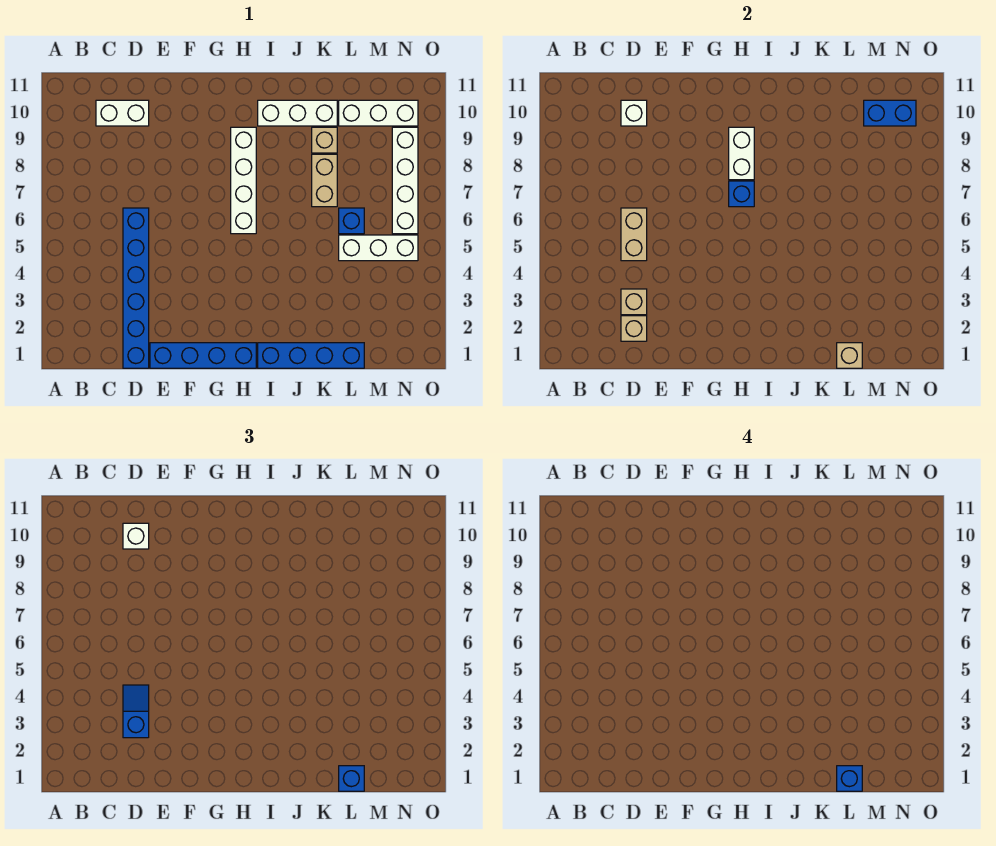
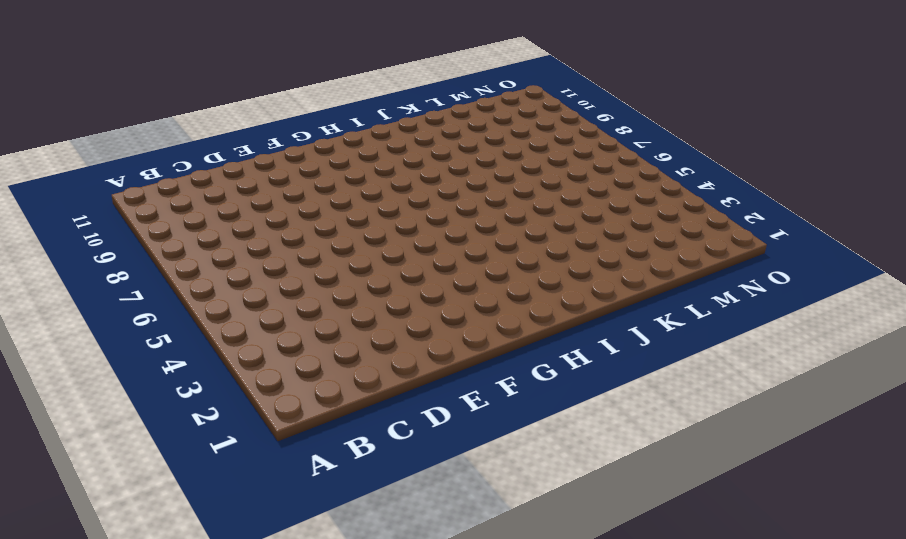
none -> white 1x2 brick [96,100,149,126]
none -> blue 1x6 brick [123,208,149,368]
none -> blue 1x4 brick [150,343,256,368]

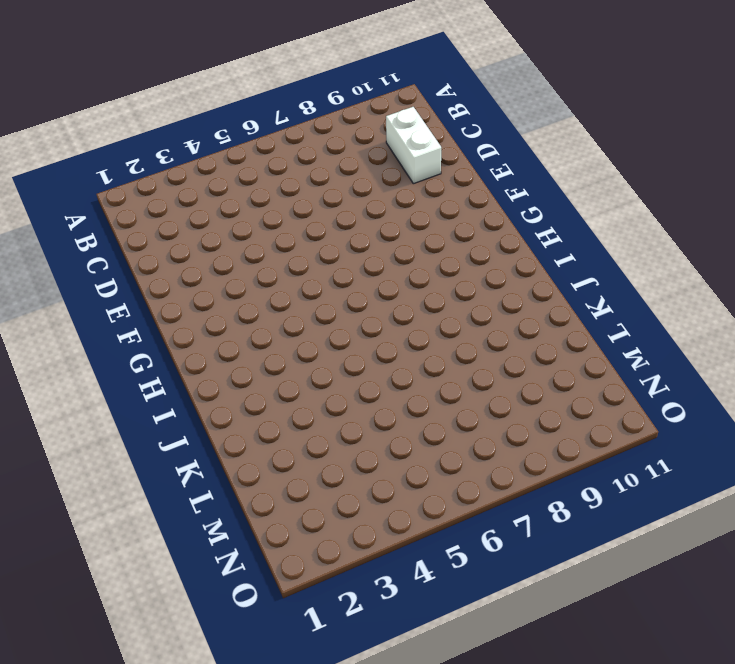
none -> blue 1x6 brick [123,208,149,368]
none -> blue 1x4 brick [150,343,256,368]
none -> white 1x4 brick [231,127,256,234]

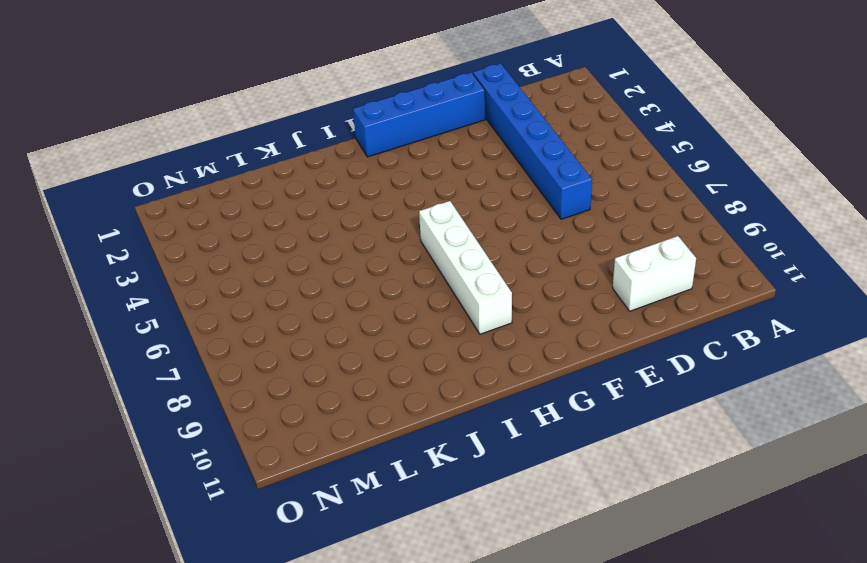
none -> blue 1x4 brick [258,343,364,368]
none -> white 1x3 brick [258,100,337,126]
none -> tan 1x2 brick [312,154,337,207]

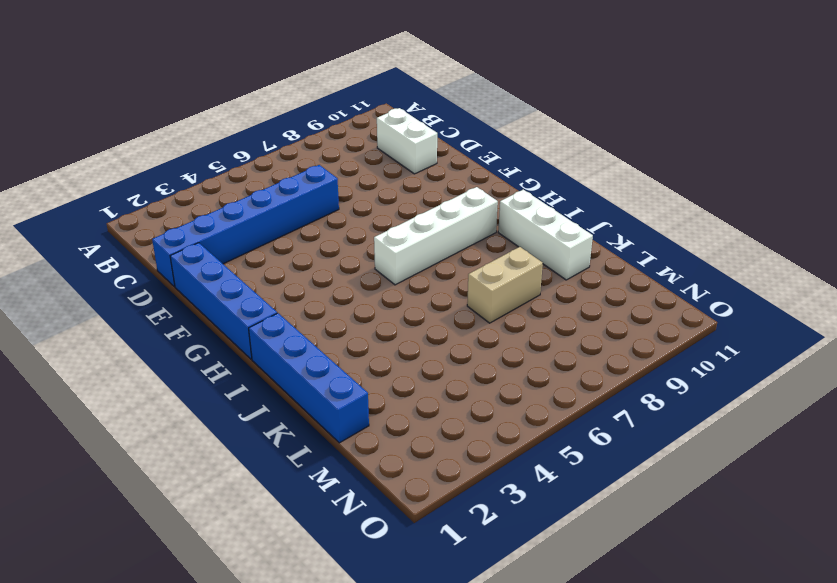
none -> tan 1x1 brick [312,127,337,153]
none -> white 1x3 brick [339,235,418,261]
none -> blue 1x1 brick [339,208,364,234]

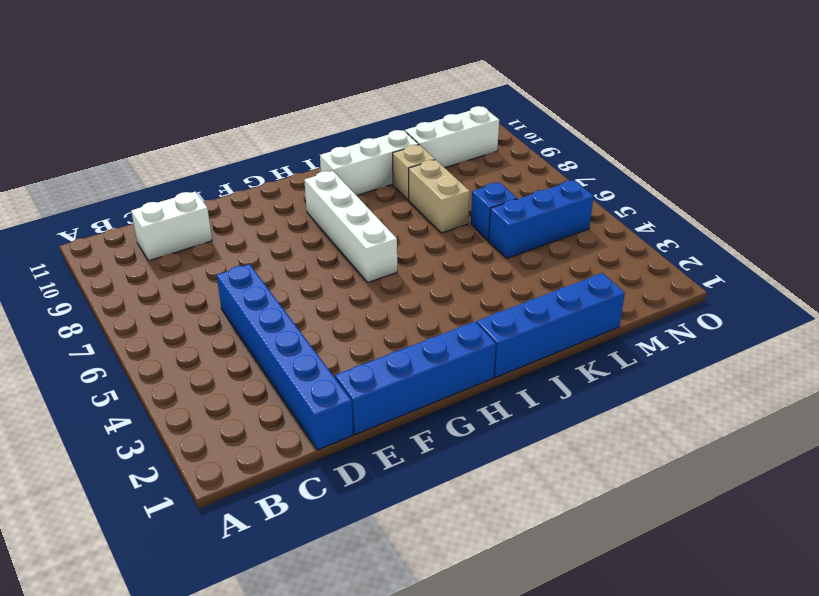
blue 1x3 brick [489,180,594,258] -> white 1x3 brick [339,235,418,261]
none -> white 1x4 brick [392,127,418,234]
none -> tan 1x1 brick [621,316,647,341]
none -> tan 1x1 brick [621,289,647,315]

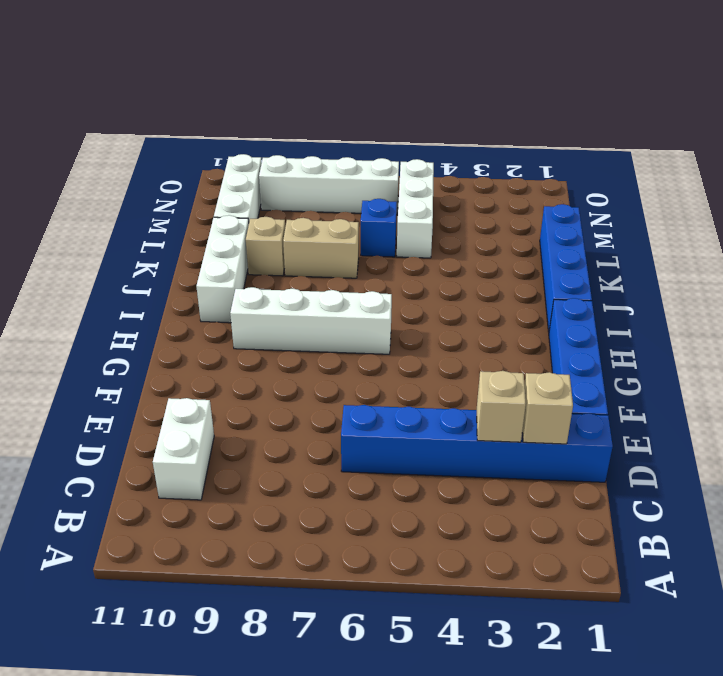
none -> tan 1x2 brick [621,208,647,261]
none -> white 1x1 brick [621,100,647,126]
none -> blue 1x1 brick [729,181,754,207]

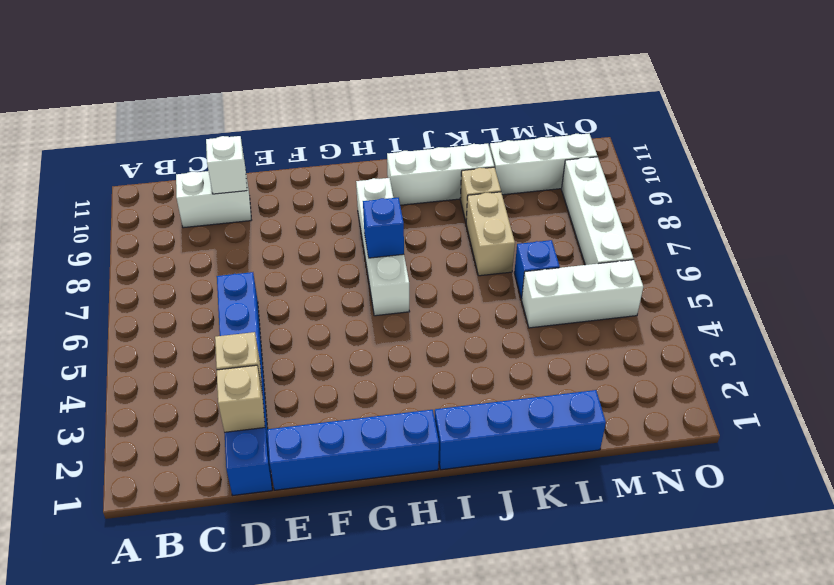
none -> tan 1x2 brick [621,208,647,261]
none -> white 1x2 brick [729,127,754,180]
none -> tan 1x1 brick [837,343,862,368]

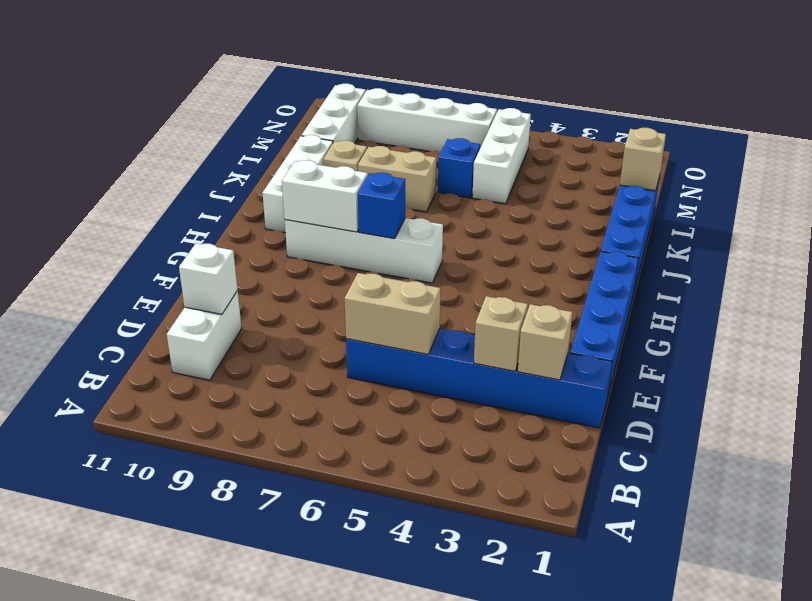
none -> blue 1x2 brick [864,100,916,126]
none -> blue 1x2 slope [123,685,149,738]
none -> white 1x1 brick [123,523,149,549]

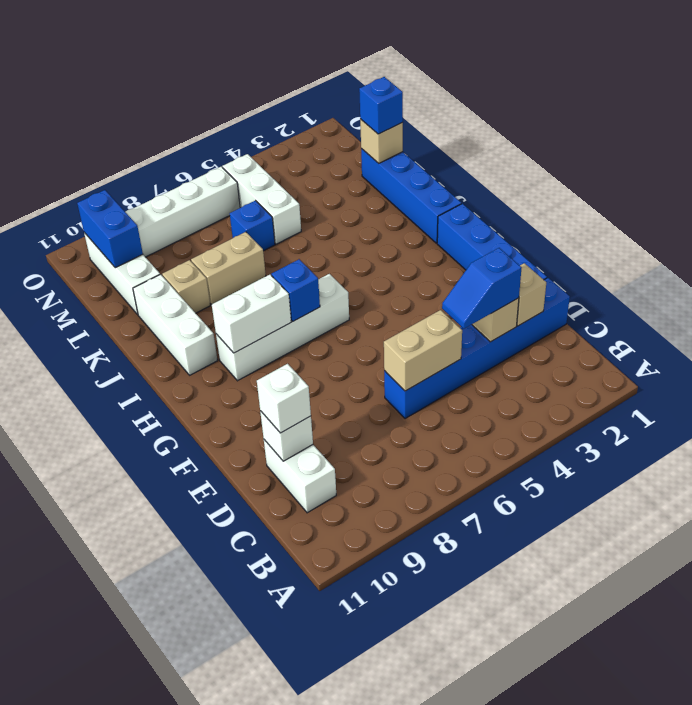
none -> blue 1x1 brick [837,766,862,791]

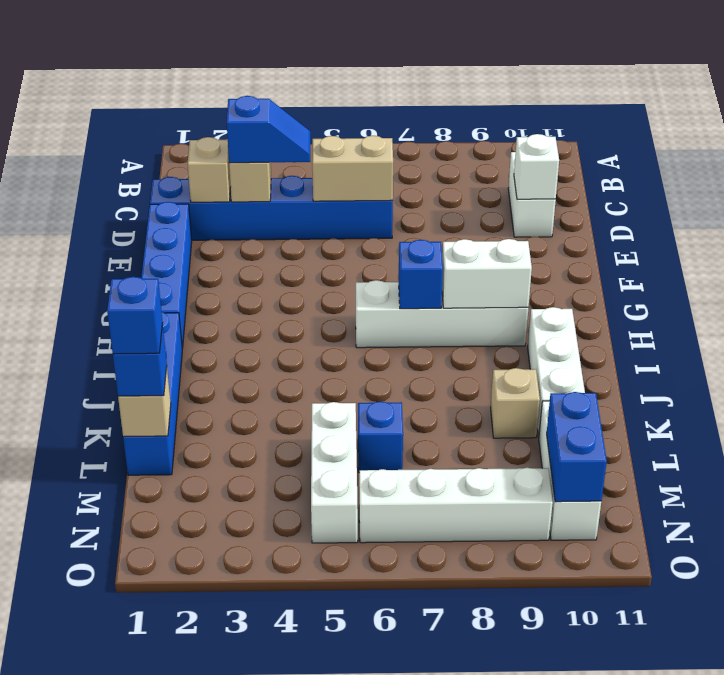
none -> tan 1x2 brick [312,154,337,207]
none -> white 1x1 brick [123,523,149,549]

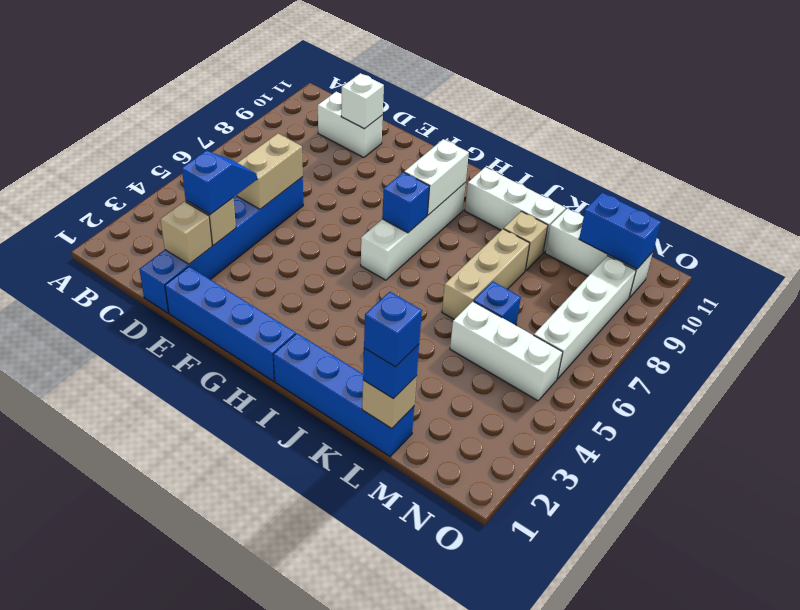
tan 1x3 brick [442,229,530,319] -> tan 1x2 brick [312,154,337,207]
none -> white 1x1 brick [123,523,149,549]

